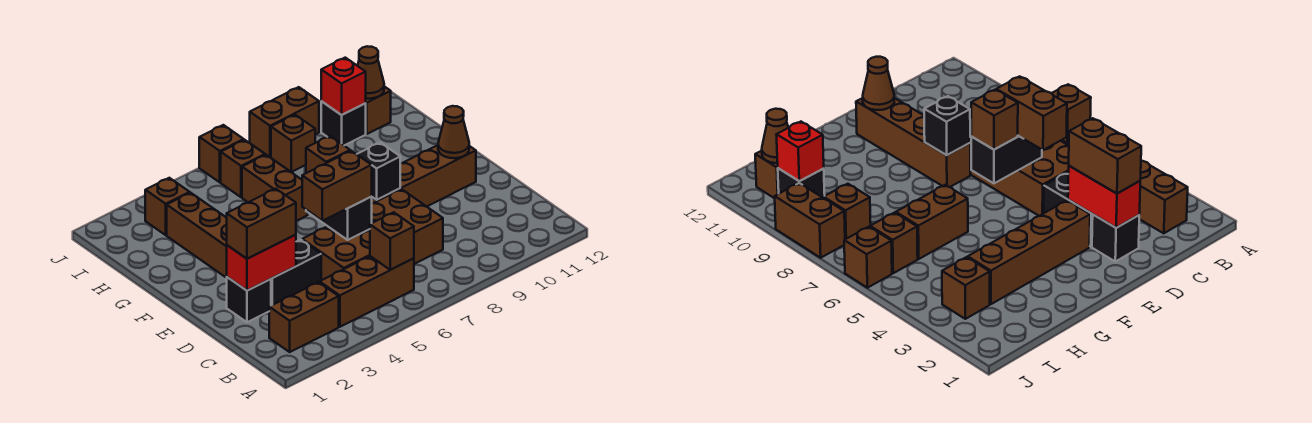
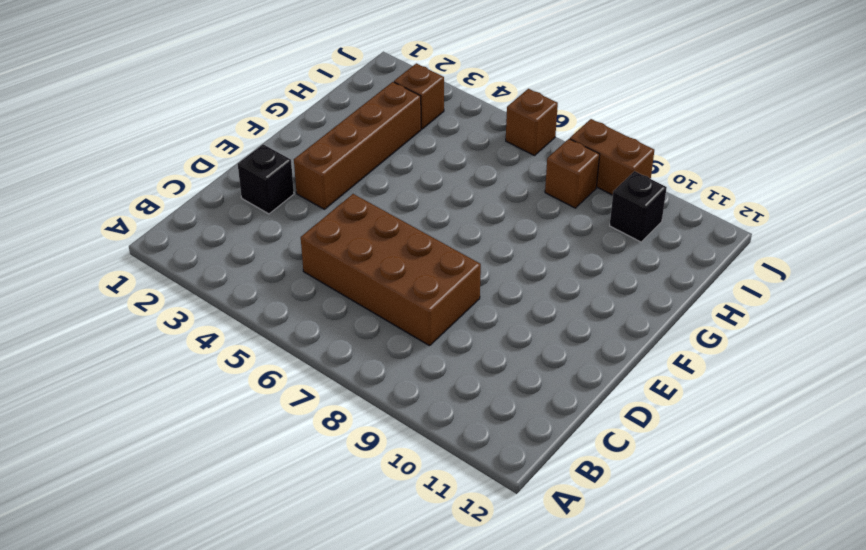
none -> brown 1x2 brick [269,282,339,352]
none -> brown 1x3 brick [320,256,414,327]
none -> black 1x2 brick [271,240,321,306]

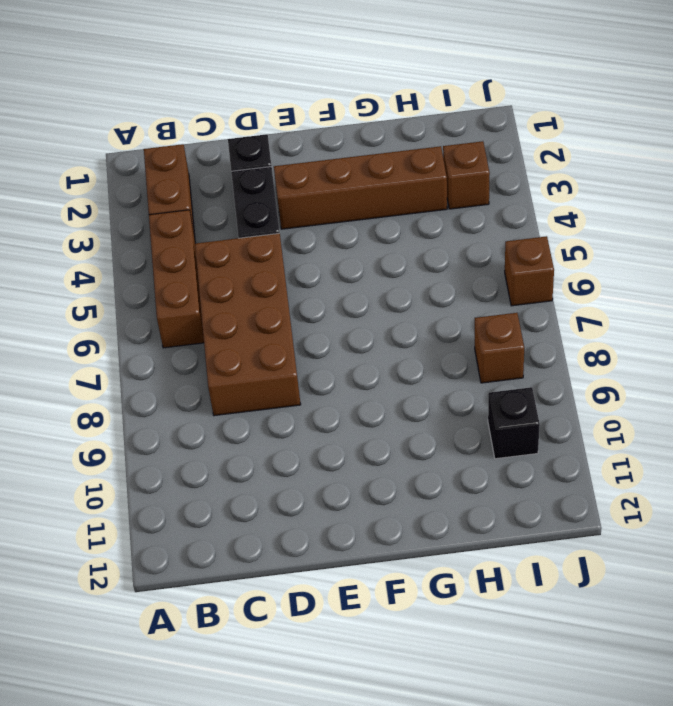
none -> brown 1x4 brick [372,145,476,207]
none -> brown 1x2 brick [242,155,308,221]
none -> brown 1x1 brick [221,140,265,197]

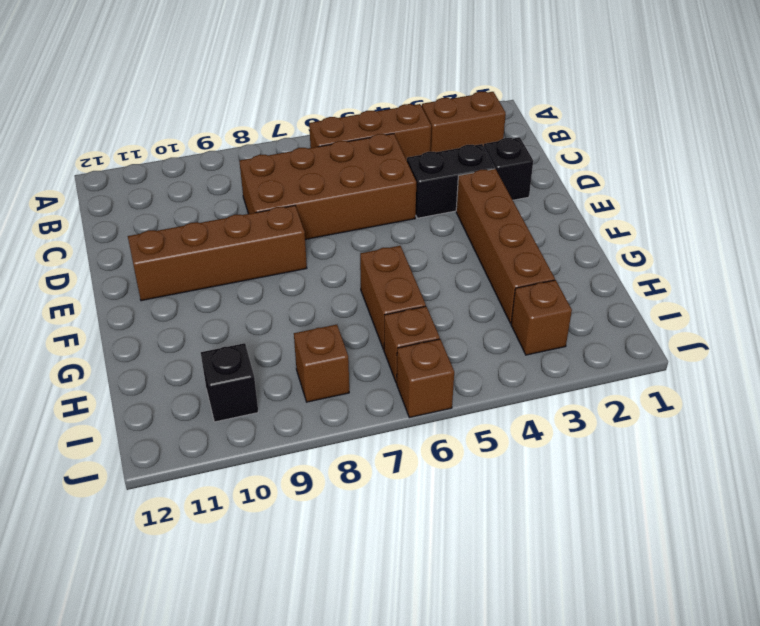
none -> brown 1x1 brick [365,86,391,134]
none -> brown 1x2 brick [250,87,319,157]
none -> brown 1x1 brick [370,212,414,270]

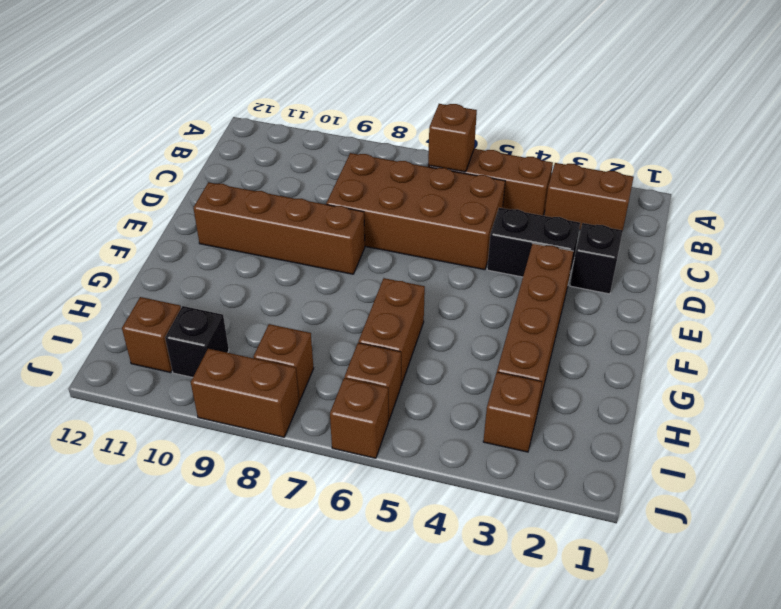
none -> red 1x2 brick [227,235,296,291]
none -> black 1x2 brick [306,197,372,240]
none -> black 1x1 brick [357,142,400,200]

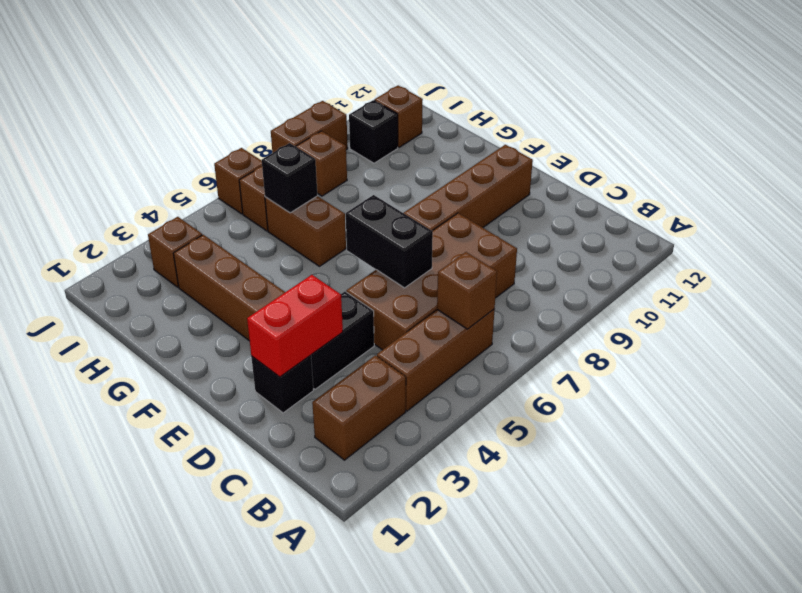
black 1x1 brick [262,143,317,213] -> black 1x1 brick moved to [357,142,400,200]
none -> brown 1x1 cone [438,106,469,158]
none -> red 1x1 brick [321,58,366,115]
none -> brown 1x1 cone [358,46,384,99]

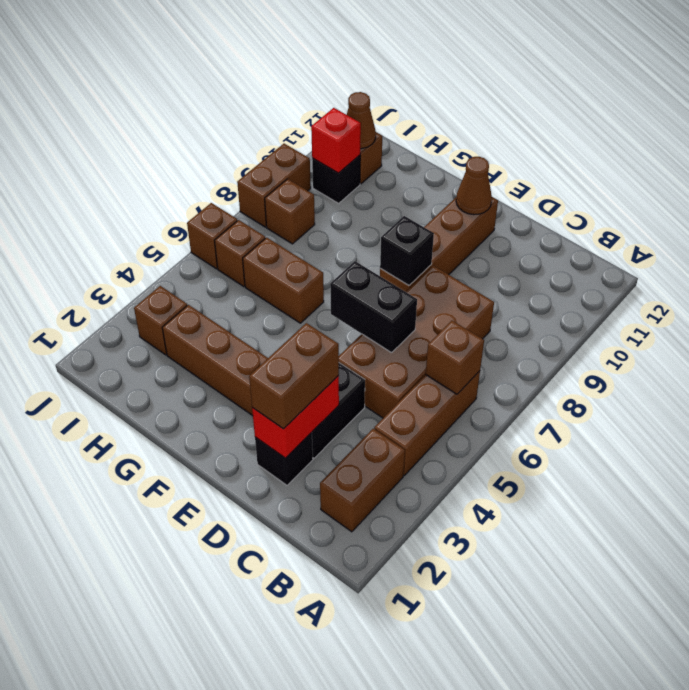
none -> brown 1x2 brick [302,151,372,221]
none -> brown 1x1 brick [306,136,350,173]

